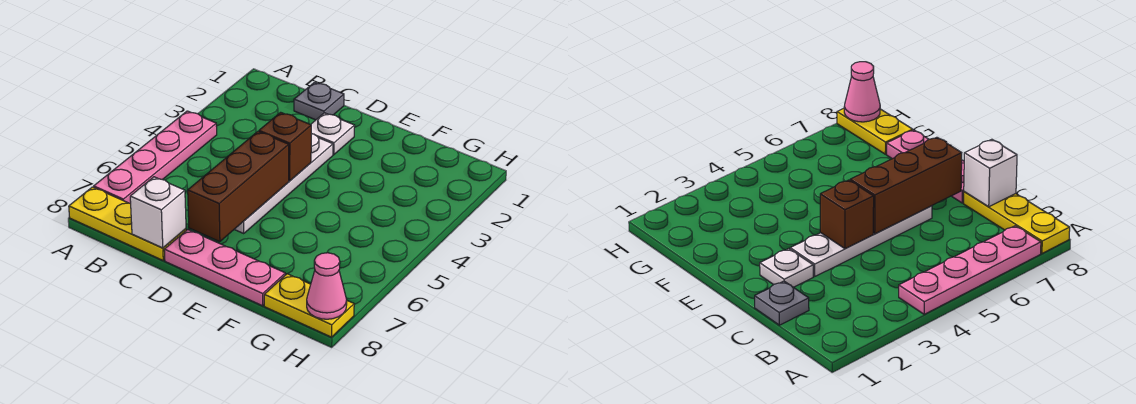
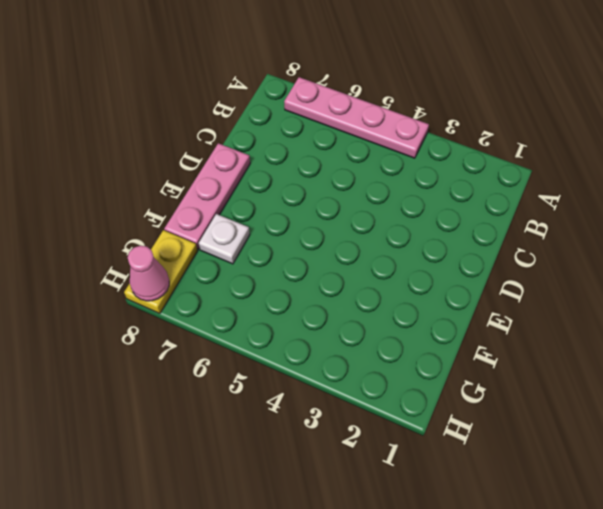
white 1x1 plate [199,214,250,264] -> white 1x1 plate moved to [311,113,355,155]
none -> yellow 1x3 plate [69,187,186,260]
none -> grey 1x1 plate [294,82,344,120]

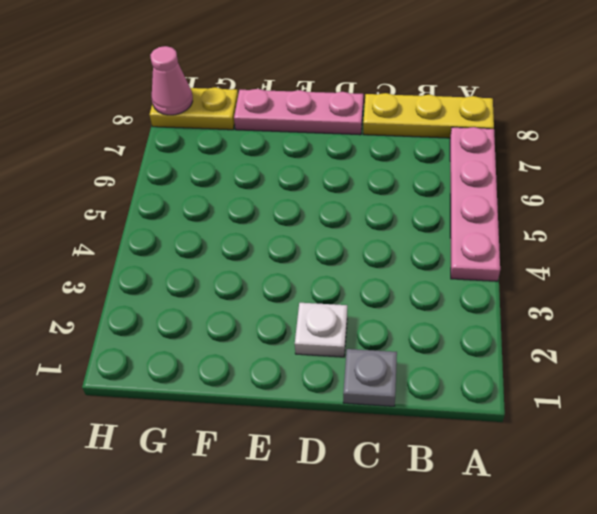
none -> white 1x4 plate [234,134,333,234]
none -> white 1x1 brick [130,177,186,248]

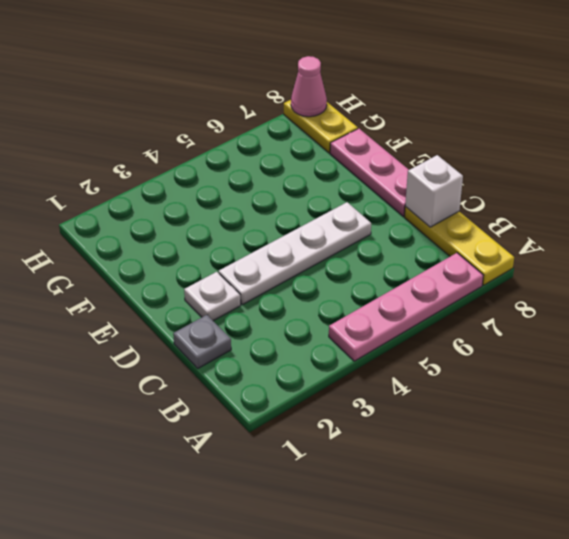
none -> brown 1x1 brick [259,112,311,181]
none -> brown 1x3 brick [188,132,289,242]

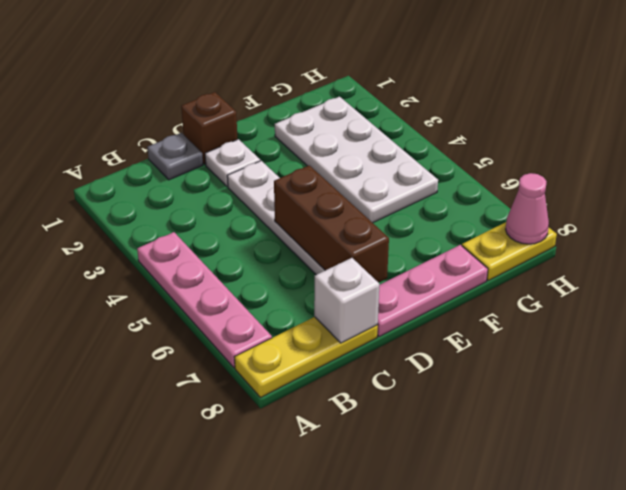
brown 1x1 brick [181,92,237,164] -> brown 1x1 brick moved to [259,112,311,181]
white 2x4 plate [275,97,438,223] -> none

